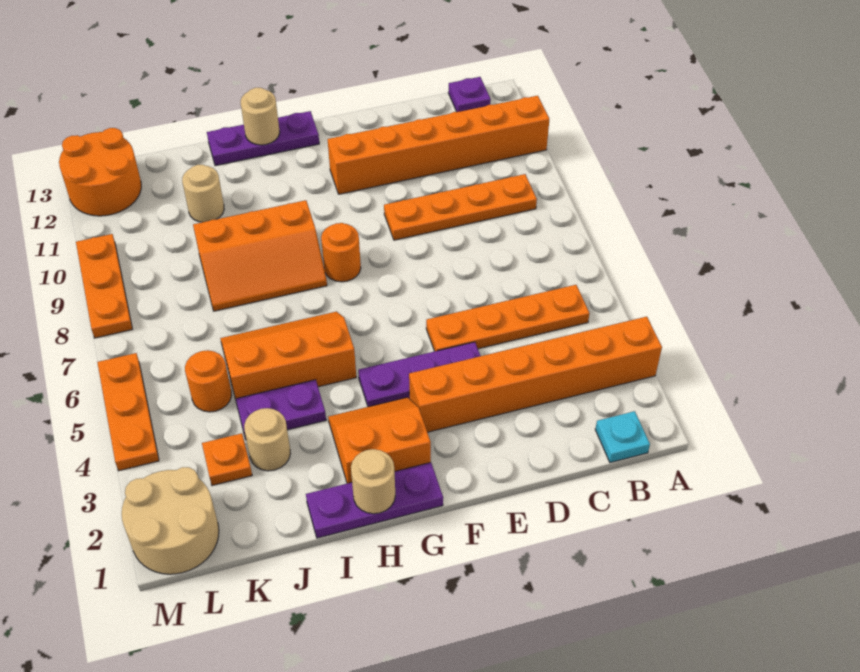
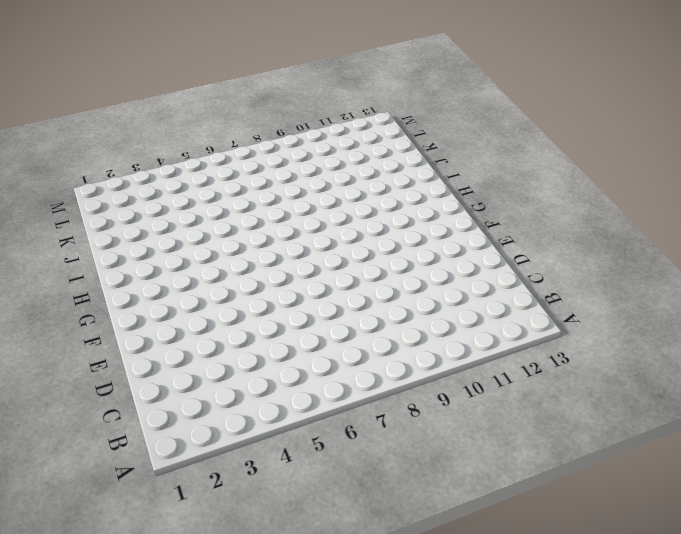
none -> orange 1x6 brick [409,317,662,432]
none -> orange 1x6 brick [328,96,549,194]
none -> cyan 1x1 plate [595,411,650,463]

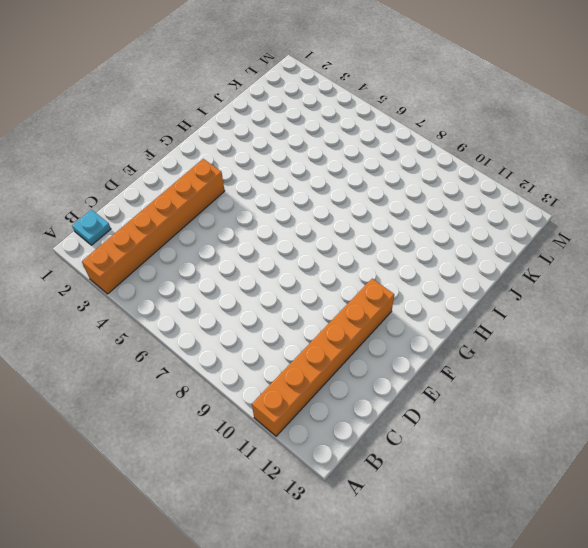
none -> orange 1x4 plate [426,285,590,351]
none -> orange 1x4 plate [384,174,537,240]
none -> purple 1x1 plate [448,77,491,112]

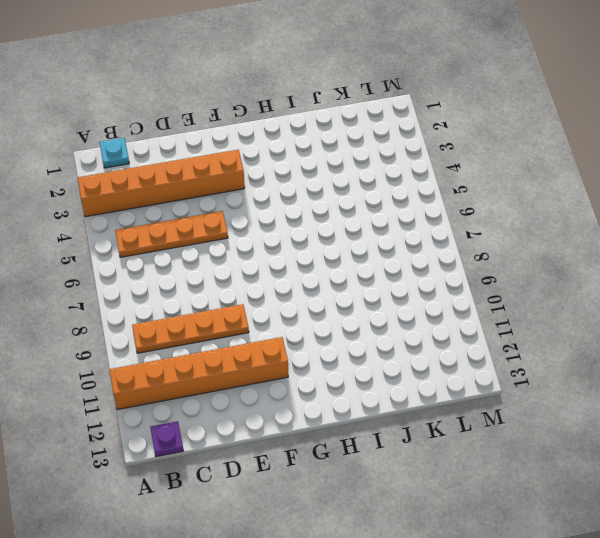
none -> purple 1x3 plate [358,342,480,407]
none -> purple 1x3 plate [306,463,443,538]
none -> orange 2x2 slope [328,397,431,483]

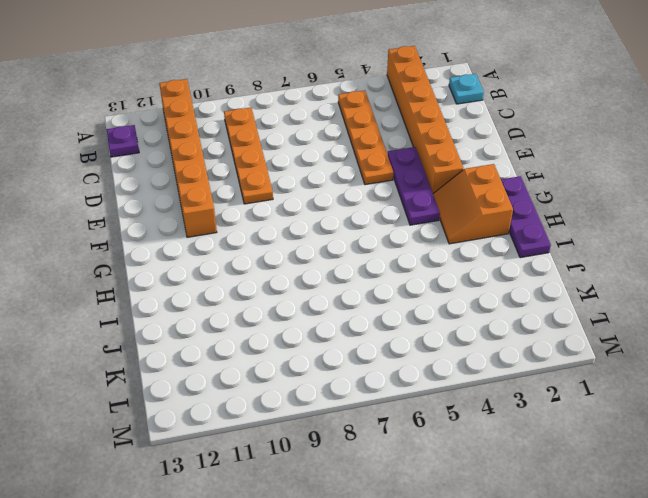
none -> orange 1x1 round brick [321,223,361,282]
none -> purple 1x3 plate [207,111,319,166]
none -> orange 2x3 slope [220,312,356,399]

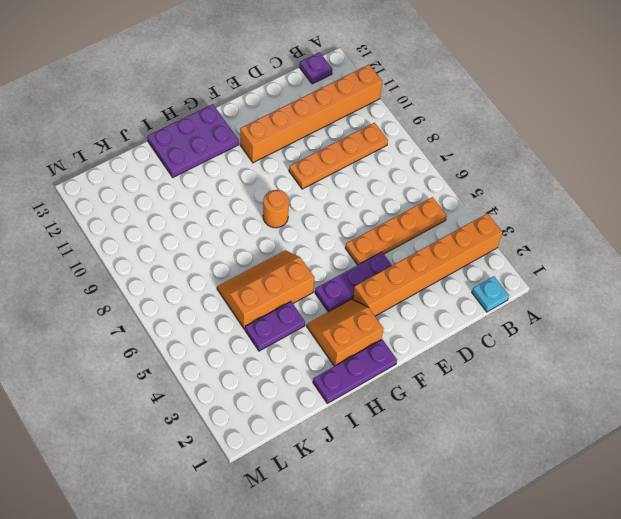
purple 2x3 plate [147,104,239,177] -> purple 1x3 plate [207,111,319,166]
none -> orange 2x3 slope [193,200,327,311]
none -> tan 1x1 round brick [244,408,290,471]
none -> tan 1x1 round brick [182,165,224,222]

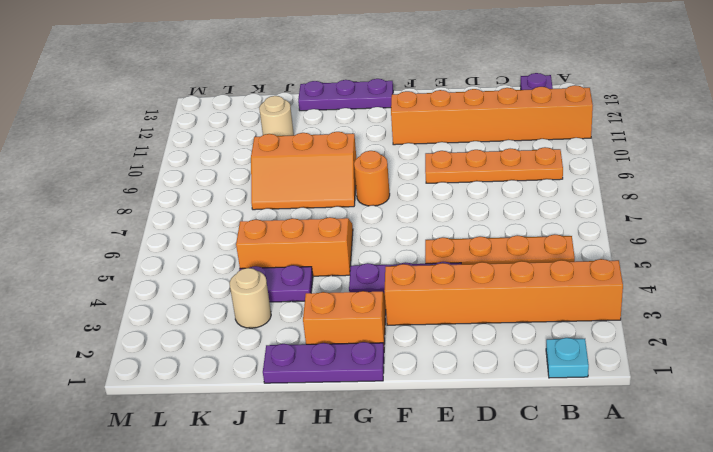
none -> orange 1x1 plate [202,433,252,486]
none -> orange 1x1 round brick [185,350,232,412]
none -> tan 2x2 round brick [122,467,219,574]

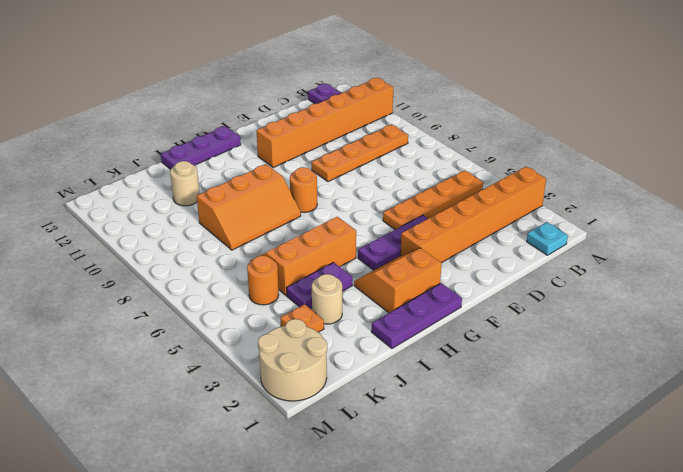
none -> orange 2x2 round brick [59,128,141,216]
none -> orange 1x3 plate [97,353,159,471]
none -> orange 1x3 plate [76,234,132,338]

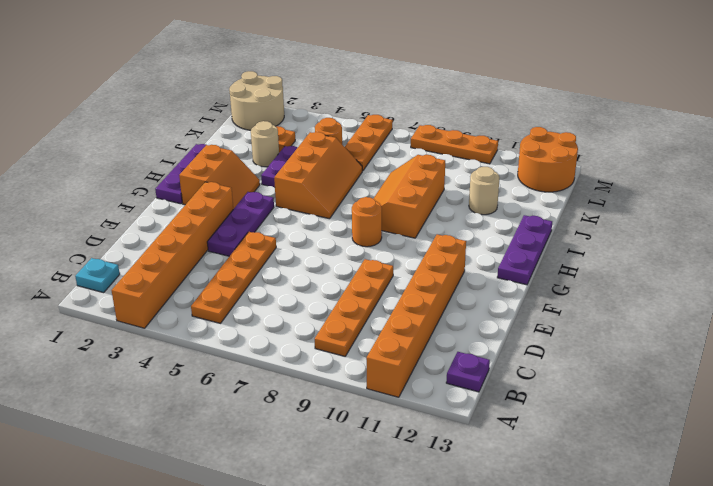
orange 1x3 plate [345,115,393,171] -> orange 1x3 plate turned to [97,353,159,471]
none -> tan 1x1 round brick [351,449,395,514]
none -> tan 1x1 round brick [241,88,280,145]

